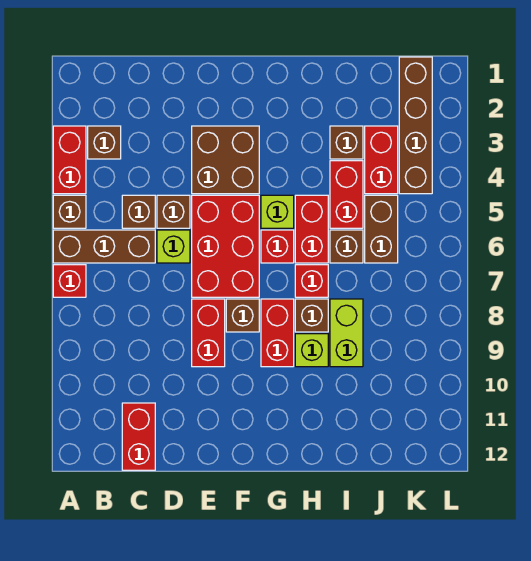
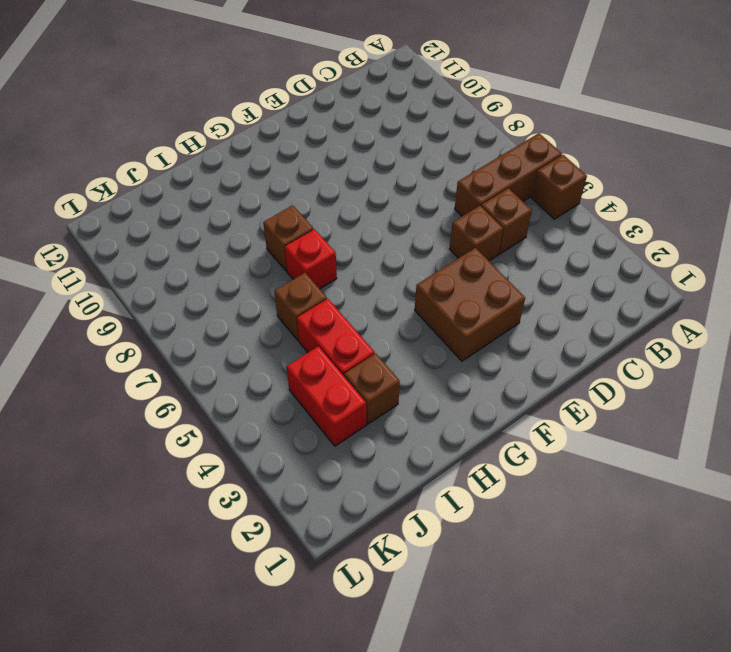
none -> red 1x2 brick [53,126,86,194]
none -> red 1x1 brick [53,265,86,297]
none -> brown 1x1 brick [88,126,121,159]

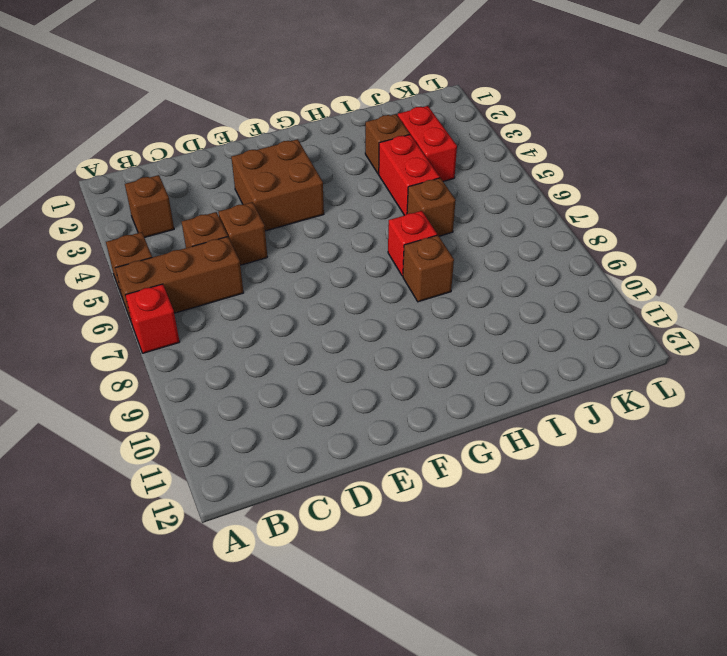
none -> red 1x2 brick [53,126,86,194]
none -> red 1x2 brick [122,403,155,470]
none -> lime 1x1 brick [157,230,190,263]

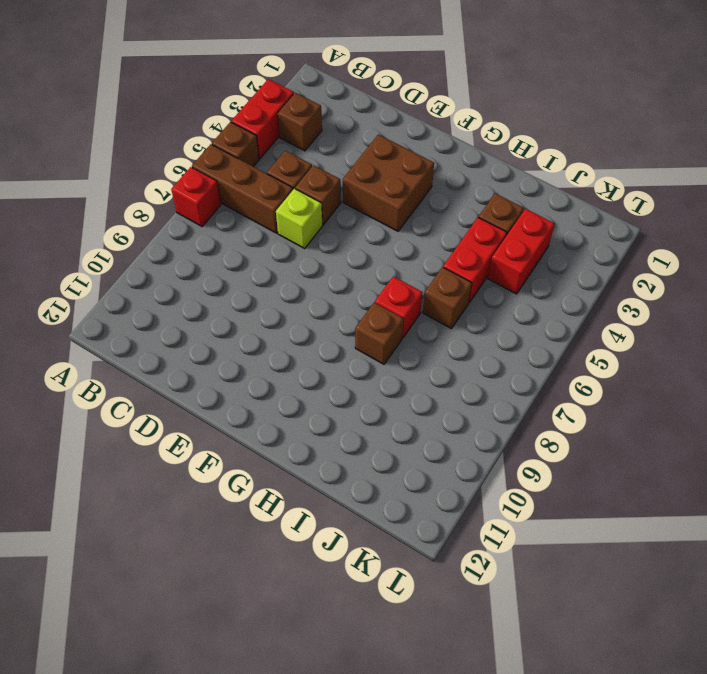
none -> red 1x2 brick [122,403,155,470]
none -> red 2x3 brick [192,195,259,297]
none -> red 1x2 brick [192,299,225,367]

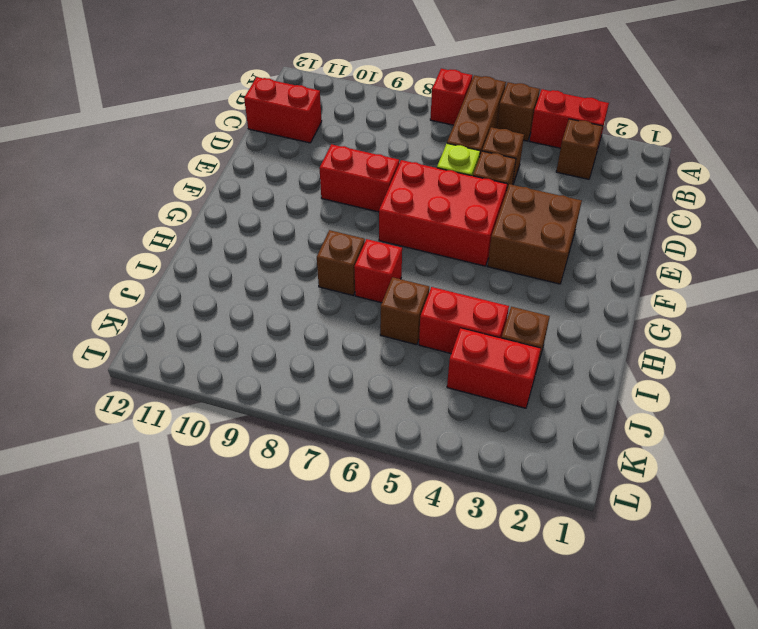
none -> brown 1x1 brick [226,299,259,332]
none -> lime 1x1 brick [261,195,294,228]
none -> red 1x1 brick [261,230,294,263]

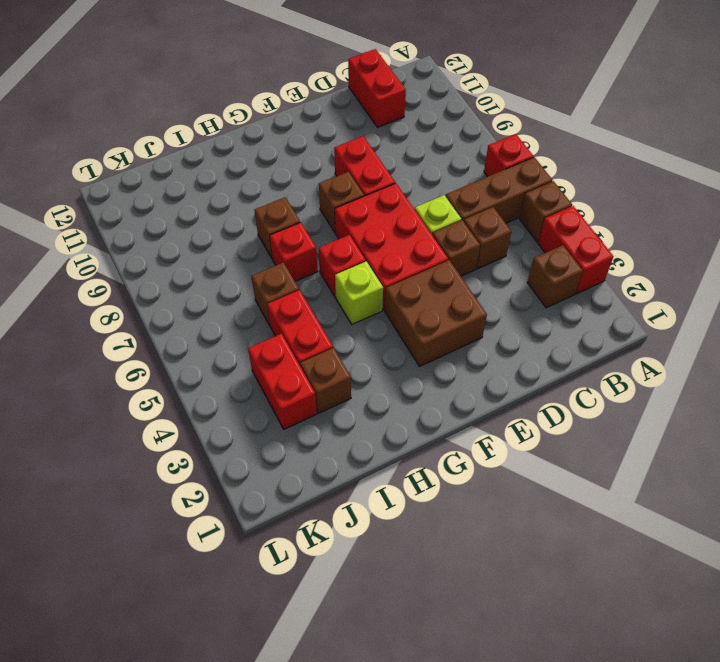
none -> red 1x2 brick [261,299,294,367]
none -> red 1x2 brick [295,195,328,263]
none -> lime 1x1 brick [295,334,328,367]

